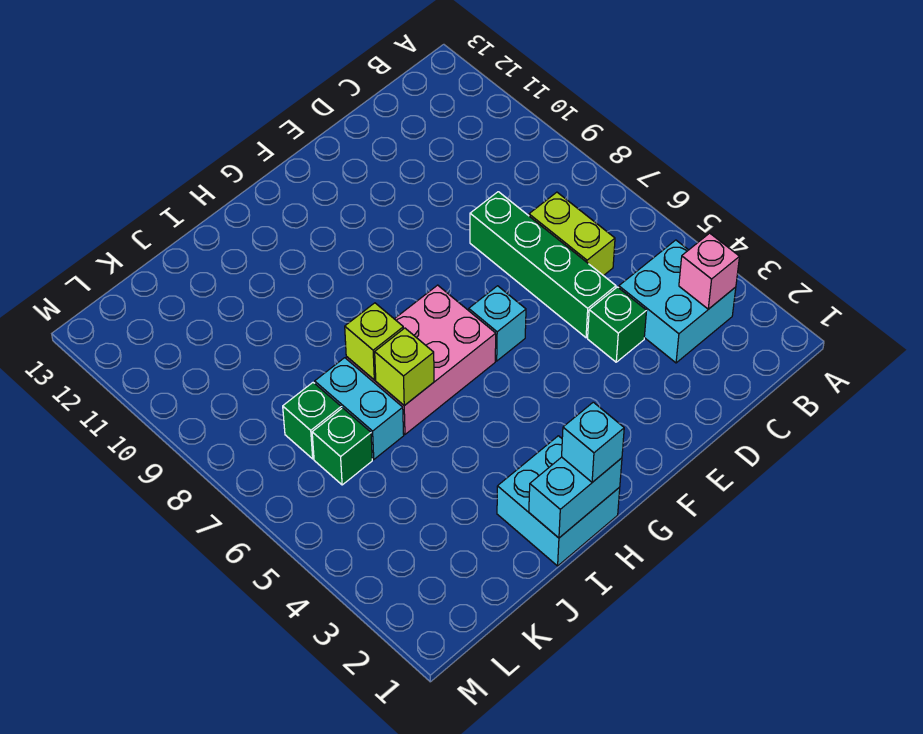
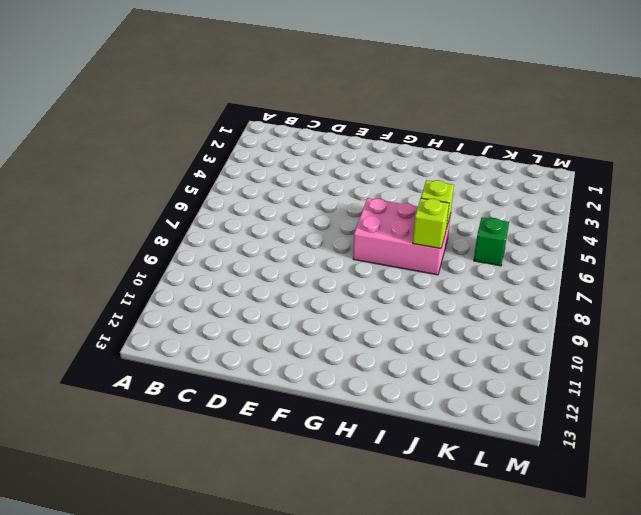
none -> cyan 2x2 brick [619,240,736,363]
none -> lime 1x2 brick [529,192,615,276]
none -> green 1x1 brick [588,287,646,362]

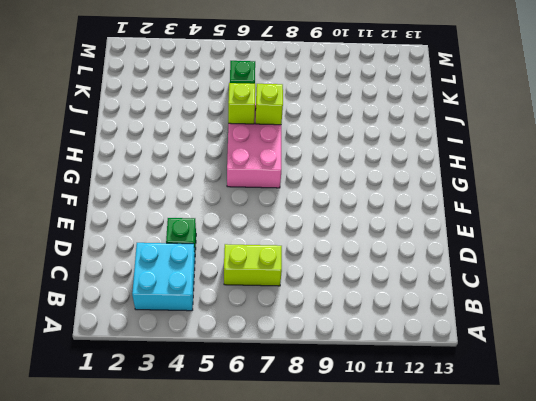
none -> green 1x4 brick [470,192,616,338]
none -> cyan 1x1 brick [469,286,526,361]
none -> cyan 2x2 brick [497,436,620,566]

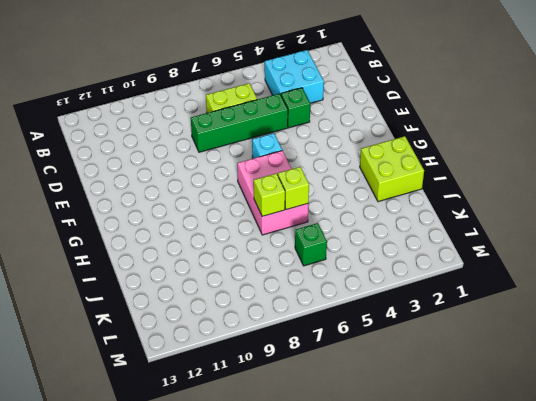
lime 2x2 brick [360,136,424,202] -> cyan 2x2 brick [497,436,620,566]
none -> cyan 1x2 brick [315,358,404,459]
none -> green 1x1 brick [283,383,341,459]
none -> pink 1x1 brick [679,233,739,309]

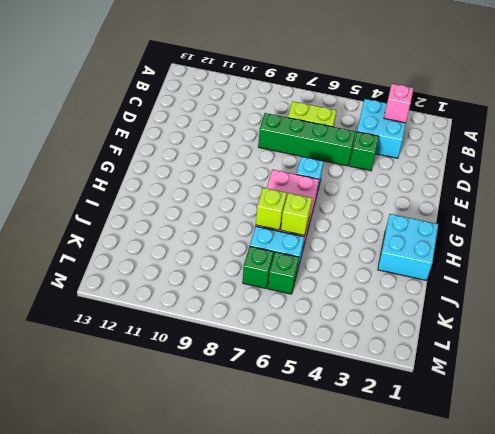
none -> cyan 1x2 brick [529,457,622,538]
none -> cyan 1x1 brick [562,402,624,482]

